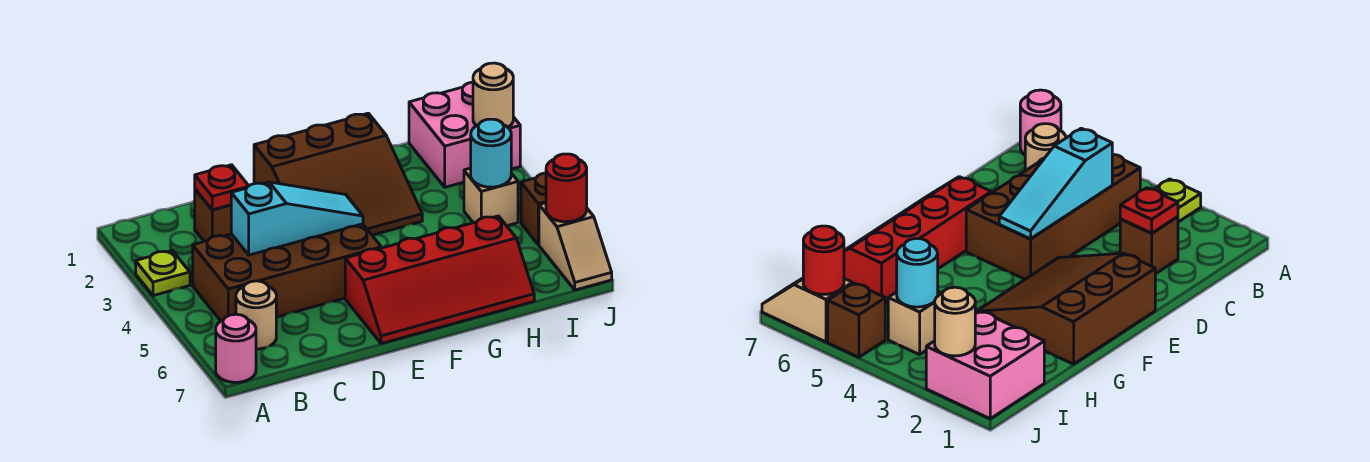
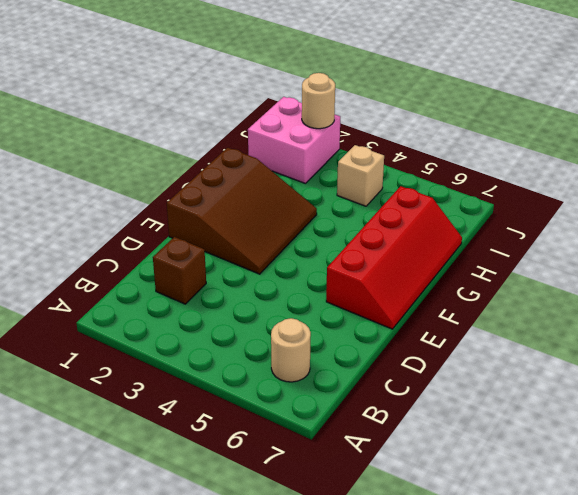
none -> lime 1x1 plate [136,251,190,296]
none -> pink 1x1 round brick [216,314,256,382]
none -> brown 2x4 brick [193,224,381,321]

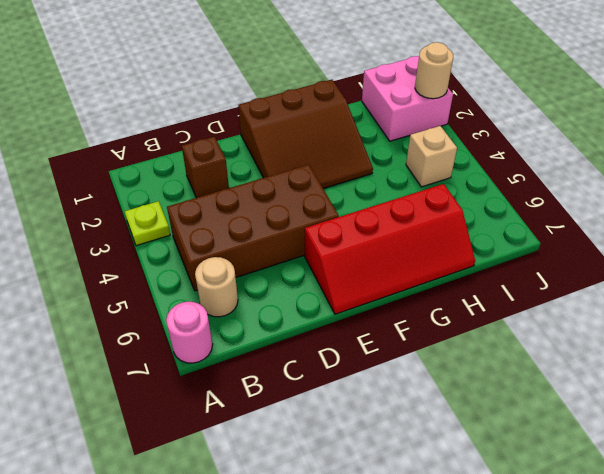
none -> brown 1x1 brick [521,173,546,245]
none -> tan 1x2 slope [539,203,612,290]
none -> red 1x1 plate [195,165,248,210]

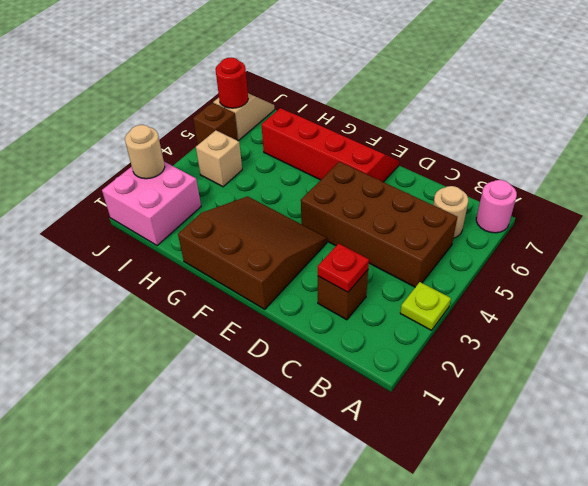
none -> cyan 1x3 slope [231,182,363,255]
none -> cyan 1x1 round brick [471,119,511,187]

